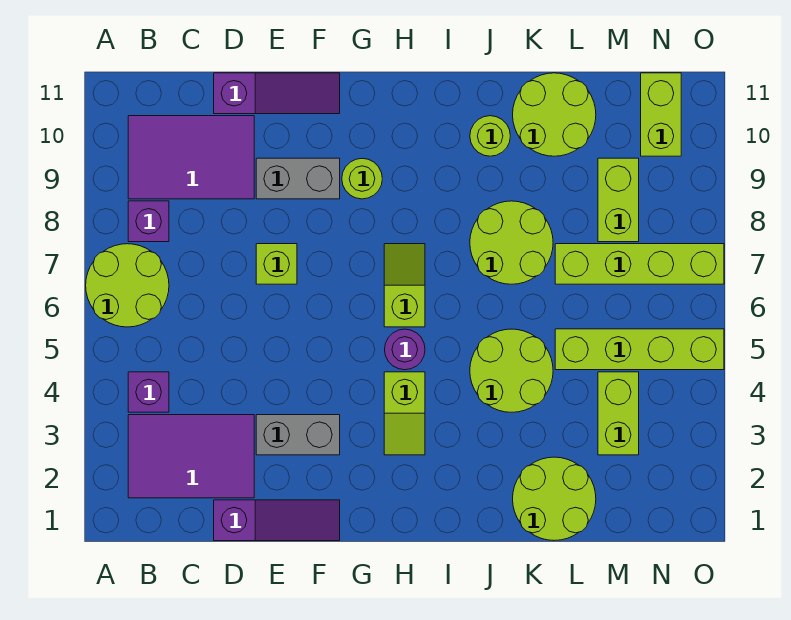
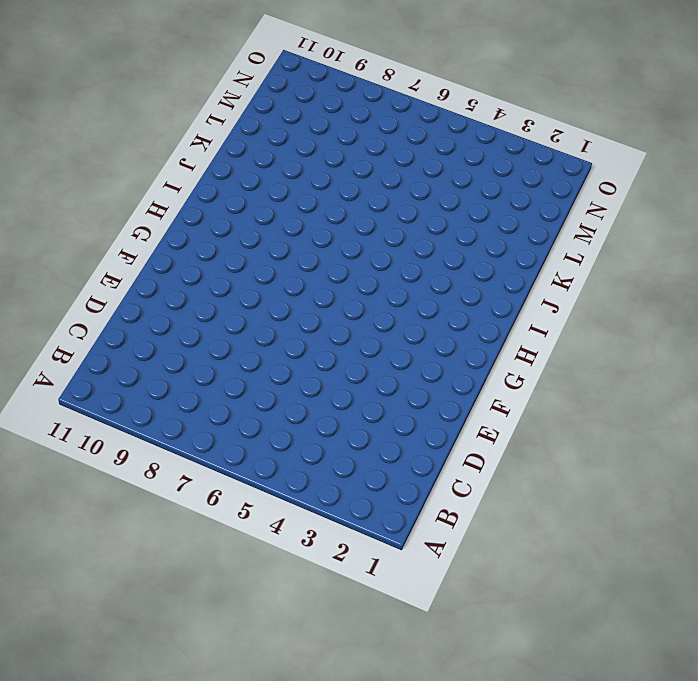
none -> lime 2x2 round brick [86,244,169,327]
none -> purple 2x3 tile [128,415,254,498]
none -> purple 1x1 brick [128,372,169,412]

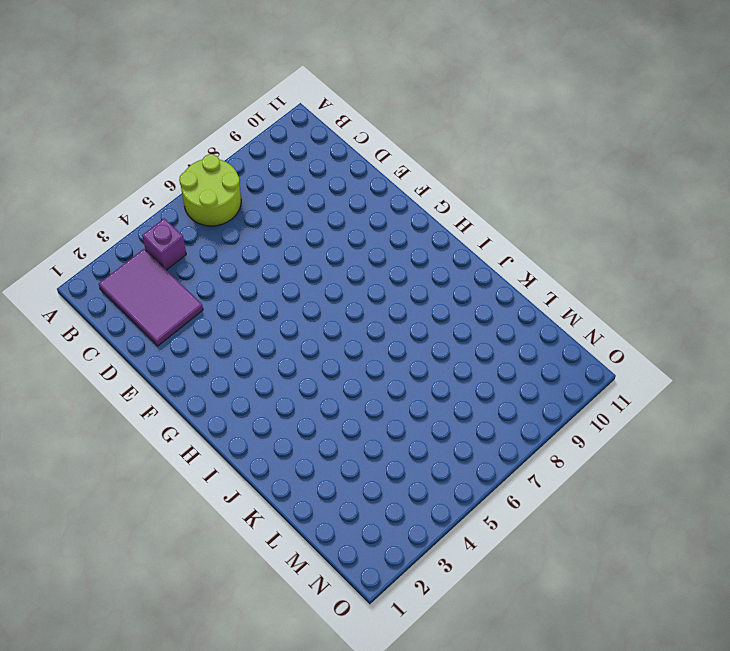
none -> purple 1x1 brick [128,201,169,242]
none -> purple 2x3 tile [128,116,254,199]
none -> purple 1x3 slope [214,500,340,541]

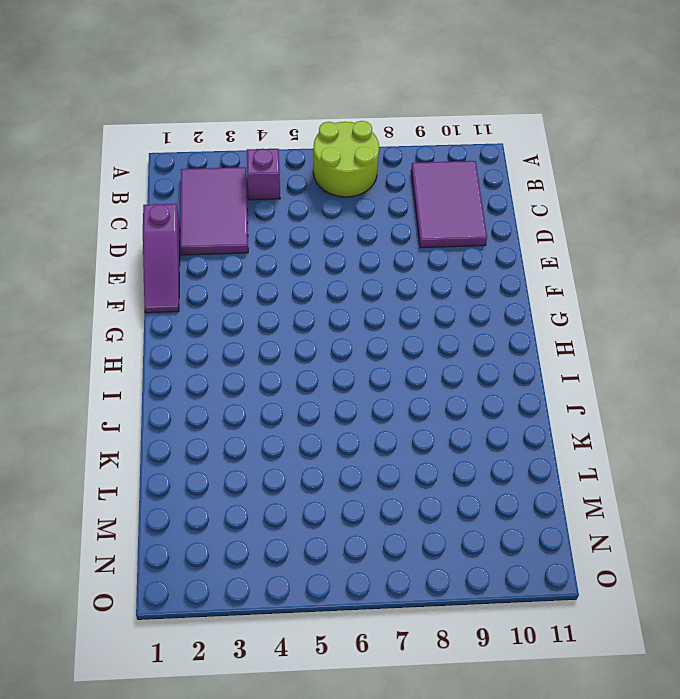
none -> purple 1x1 brick [128,201,169,242]
none -> purple 1x3 slope [214,73,340,114]
none -> grey 1x2 brick [256,415,340,455]

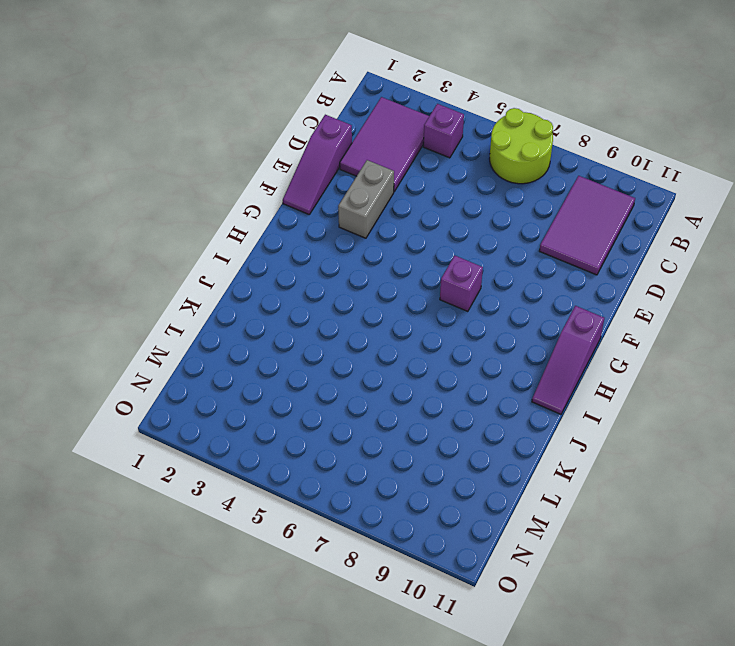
purple 1x1 brick [440,255,483,312] -> purple 1x1 brick moved to [128,201,169,242]
purple 1x3 slope [532,306,604,414] -> purple 1x3 slope moved to [214,73,340,114]
none -> lime 1x1 brick [256,244,297,284]
none -> grey 1x2 brick [256,158,340,199]
none -> lime 1x1 round brick [342,158,382,199]

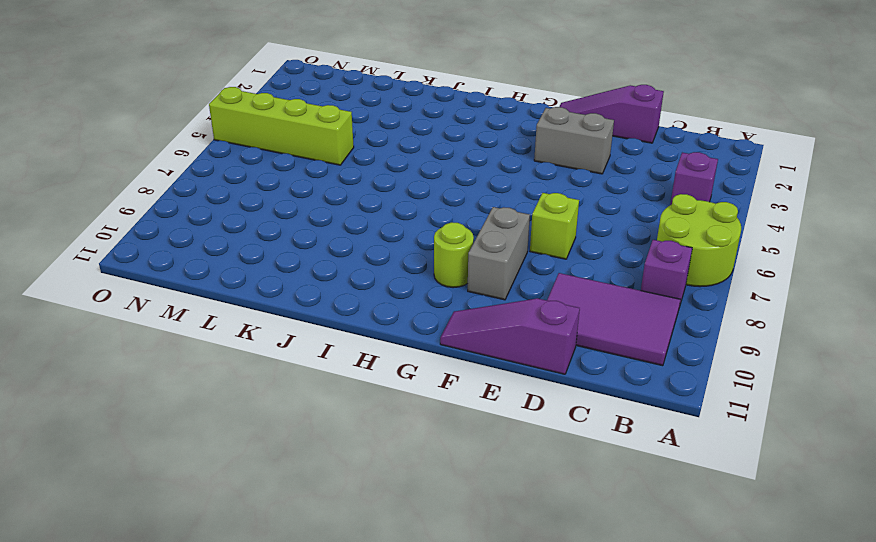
grey 1x2 brick [468,207,530,300] -> grey 1x2 brick turned to [256,158,340,199]
none -> purple 2x3 tile [128,415,254,498]
none -> lime 1x2 slope [384,372,425,455]
none -> purple 1x1 round brick [385,329,425,370]

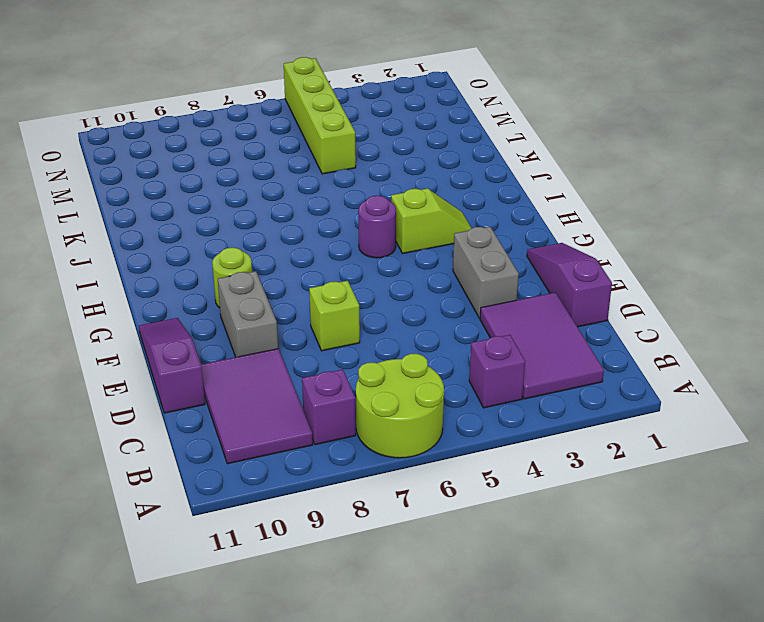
none -> lime 1x2 slope [384,244,425,327]
none -> lime 2x2 round brick [470,329,553,412]
none -> lime 2x2 round brick [470,201,553,284]

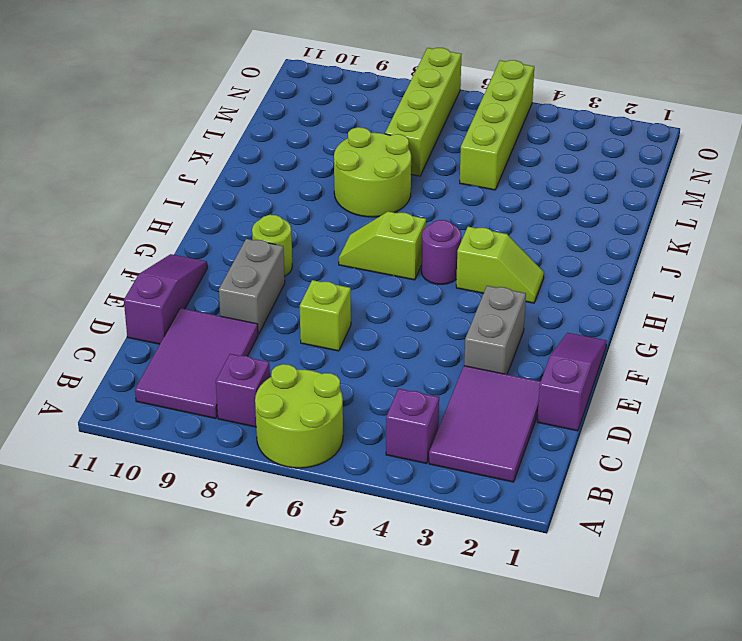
none -> lime 2x2 round brick [470,329,553,412]
none -> lime 1x1 round brick [470,116,510,156]
none -> lime 2x2 round brick [513,457,596,541]

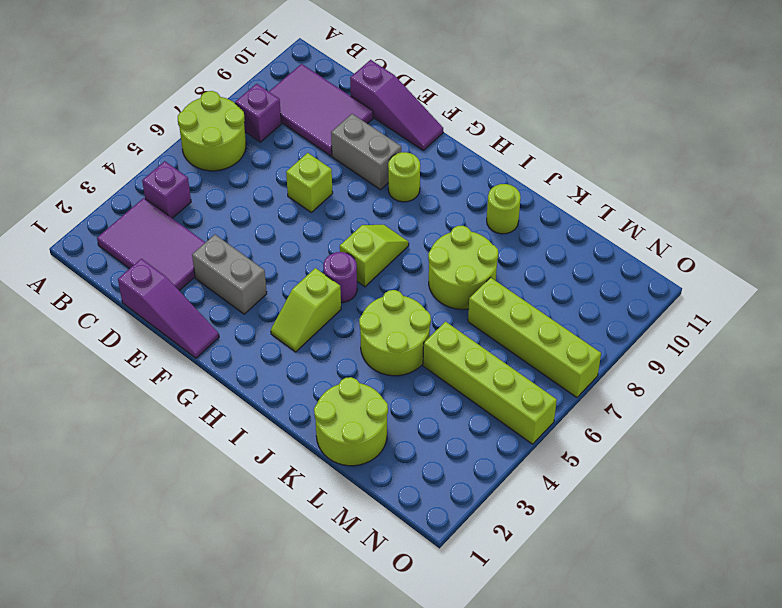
none -> lime 2x2 round brick [513,73,596,156]
none -> lime 1x2 brick [598,372,639,455]
none -> lime 1x2 brick [598,158,639,242]

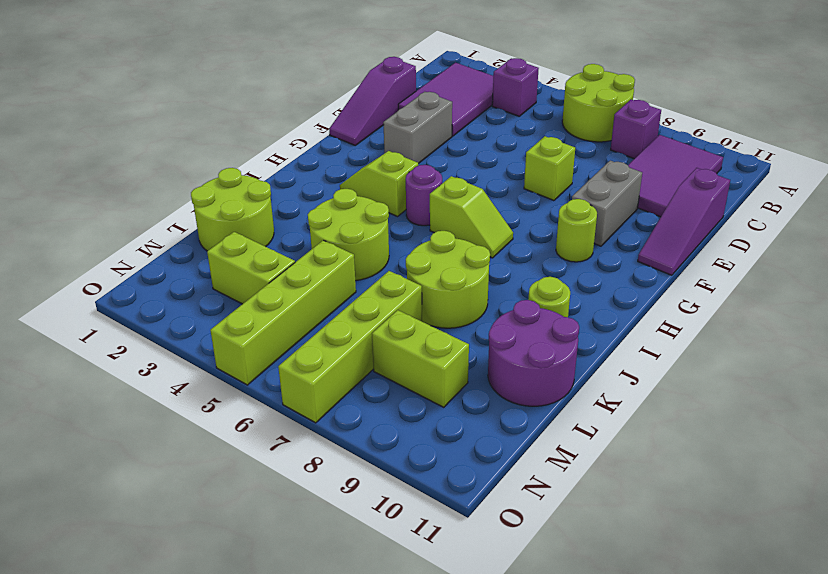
purple 2x2 round brick [488,300,579,406] -> lime 2x2 round brick [513,73,596,156]
none -> lime 1x2 brick [641,73,681,156]

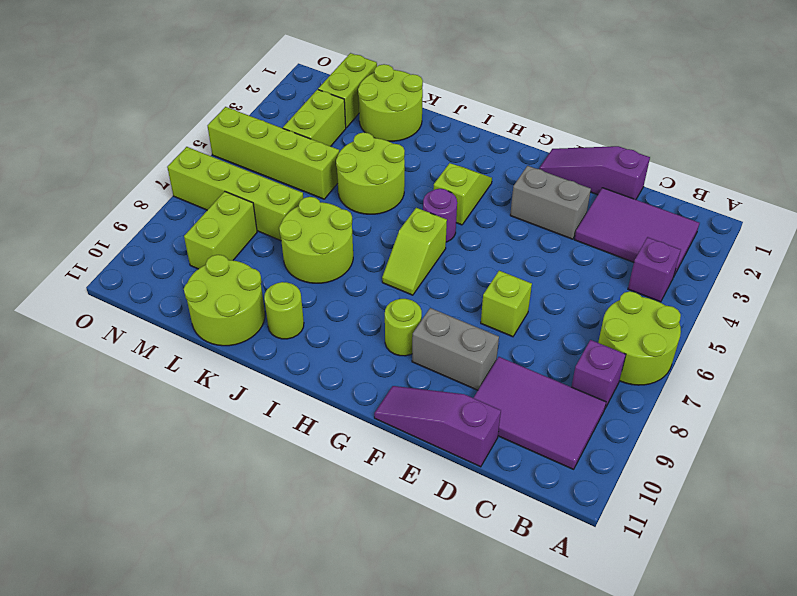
lime 1x2 brick [318,53,377,128] -> lime 1x2 brick moved to [641,73,681,156]

